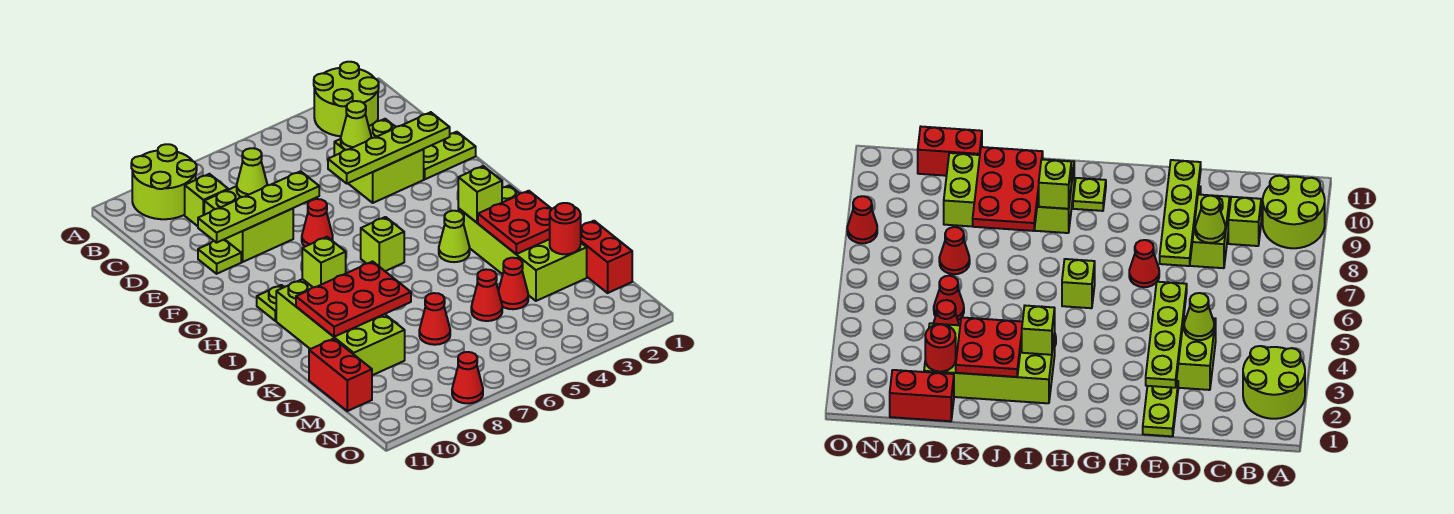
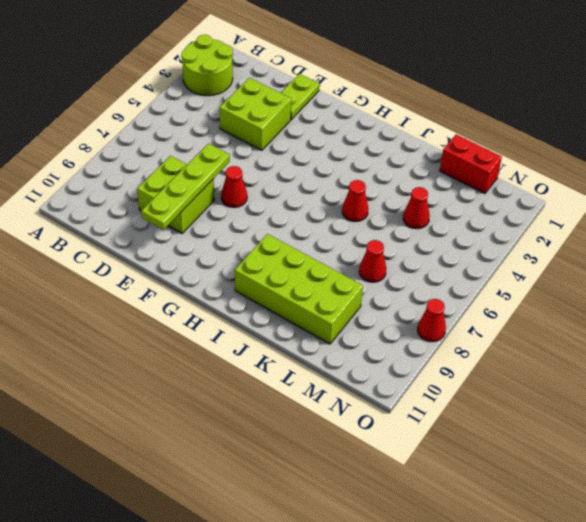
red 1x1 cone [342,180,368,222] -> red 1x1 cone moved to [471,270,502,321]
none -> lime 2x2 round brick [131,144,197,219]
none -> lime 1x1 brick [185,174,228,226]
none -> lime 1x1 plate [198,239,241,274]

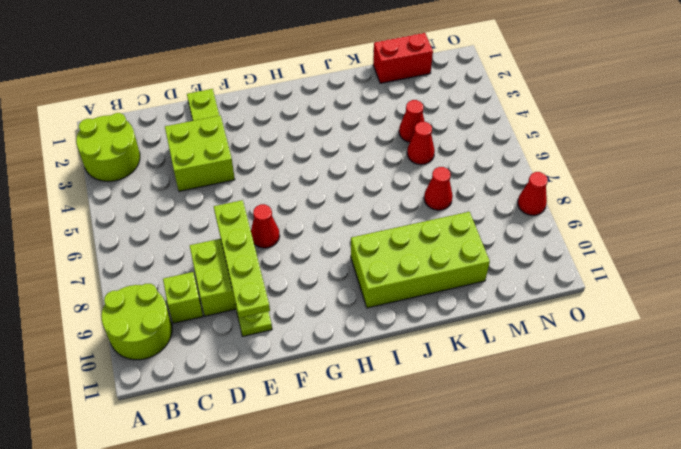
none -> lime 1x1 brick [361,217,404,271]
none -> lime 1x1 plate [257,285,284,321]
none -> lime 2x4 brick [458,185,587,301]

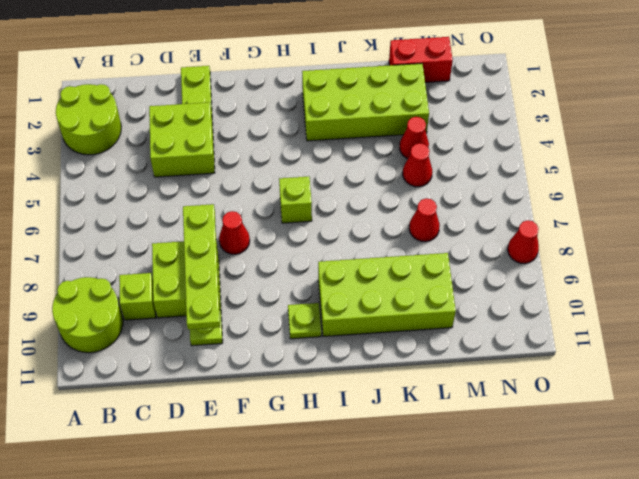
none -> lime 1x1 cone [439,211,470,262]
none -> red 1x2 brick [309,339,372,411]
none -> lime 1x1 cone [341,101,372,150]

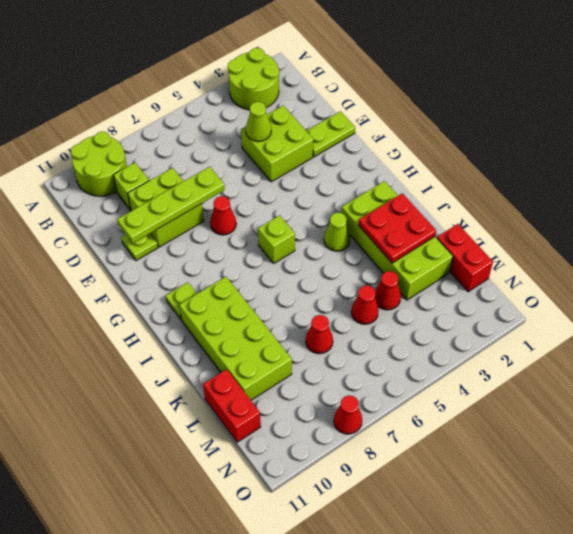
none -> lime 1x1 cone [237,148,267,197]
none -> lime 1x4 plate [328,112,450,183]
none -> lime 1x1 brick [458,166,502,223]

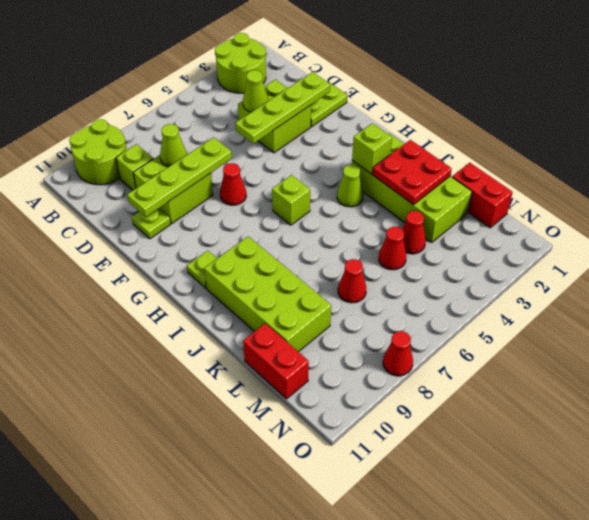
none -> lime 1x1 brick [302,237,346,287]
none -> red 2x3 plate [296,261,411,337]
none -> red 1x1 round brick [550,203,581,254]

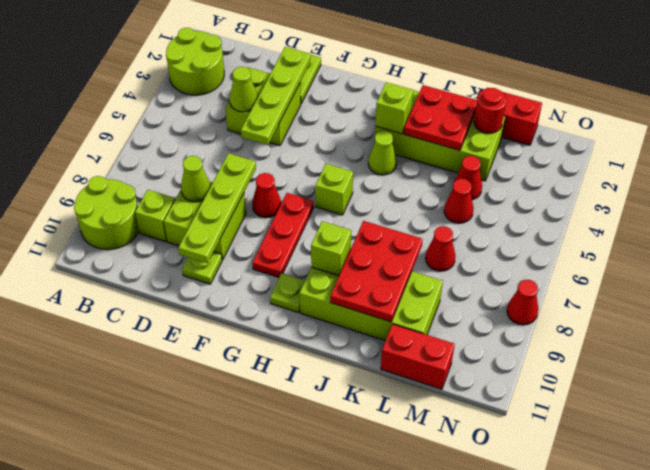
red 1x3 plate [253,193,314,277] -> none

